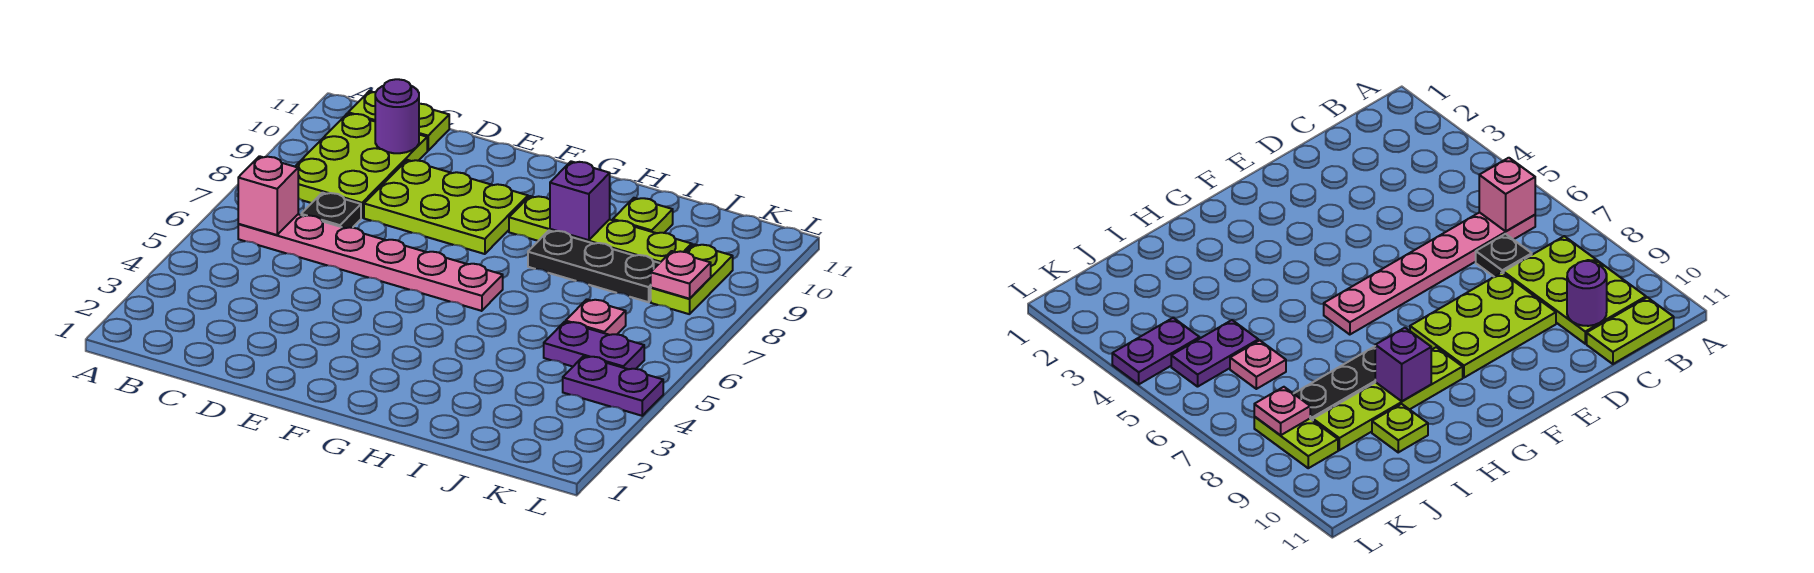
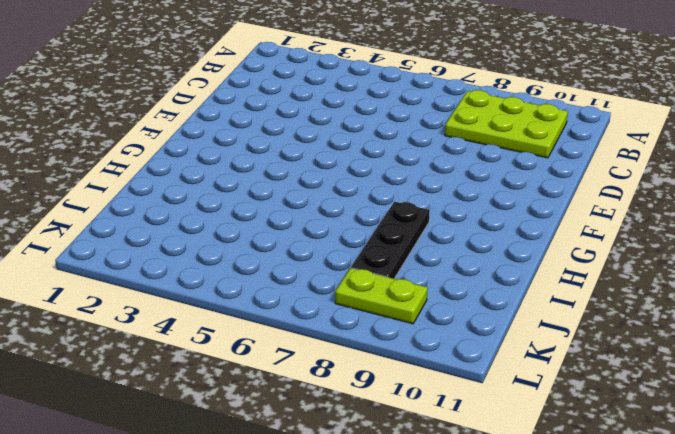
none -> pink 1x6 plate [238,214,503,311]
none -> lime 1x2 plate [348,91,449,151]
none -> black 1x1 plate [301,193,361,228]

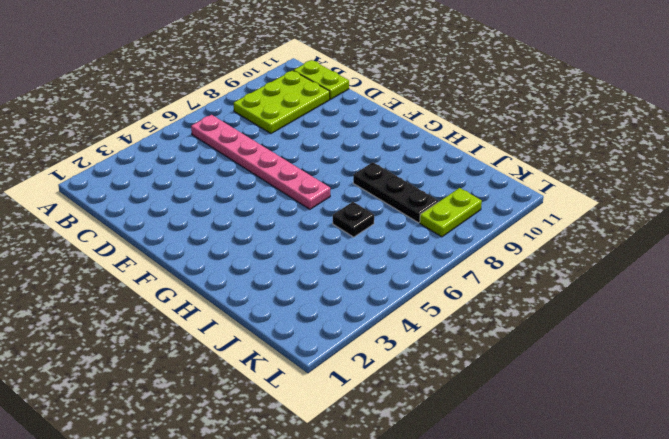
black 1x1 plate [333,202,374,237] -> black 1x1 plate moved to [301,193,361,228]
none -> lime 2x3 plate [364,160,528,254]
none -> lime 1x4 plate [509,196,692,263]
none -> lime 1x1 plate [613,198,673,233]

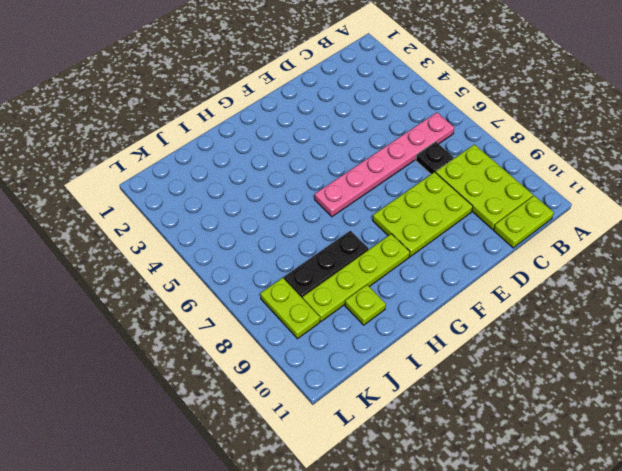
none -> purple 1x2 plate [544,322,644,369]
none -> pink 1x1 plate [566,299,626,335]
none -> purple 1x2 plate [563,356,663,416]

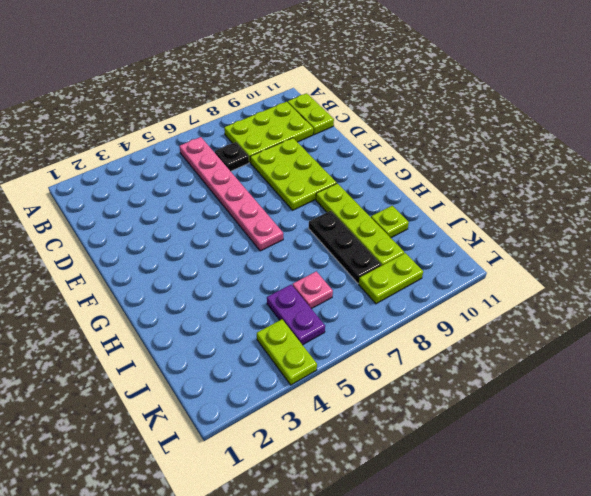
lime 1x2 plate [257,319,317,385] -> purple 1x2 plate [563,356,663,416]
none -> pink 1x1 brick [238,156,298,235]
none -> purple 1x1 round brick [375,79,419,153]
none -> purple 1x1 brick [550,161,610,240]

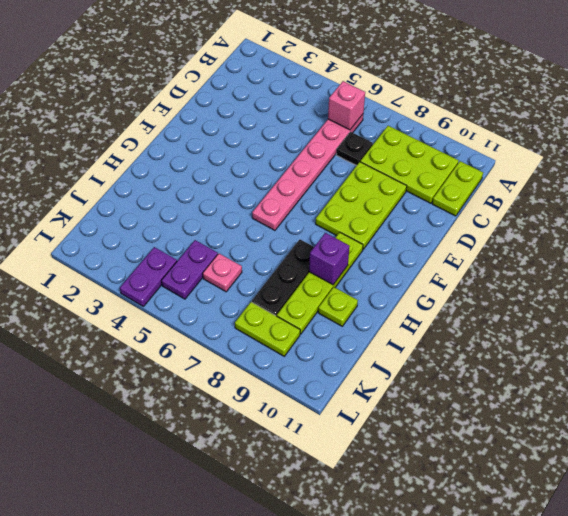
none -> purple 1x1 round brick [375,79,419,153]
none -> pink 1x1 plate [651,251,711,299]

